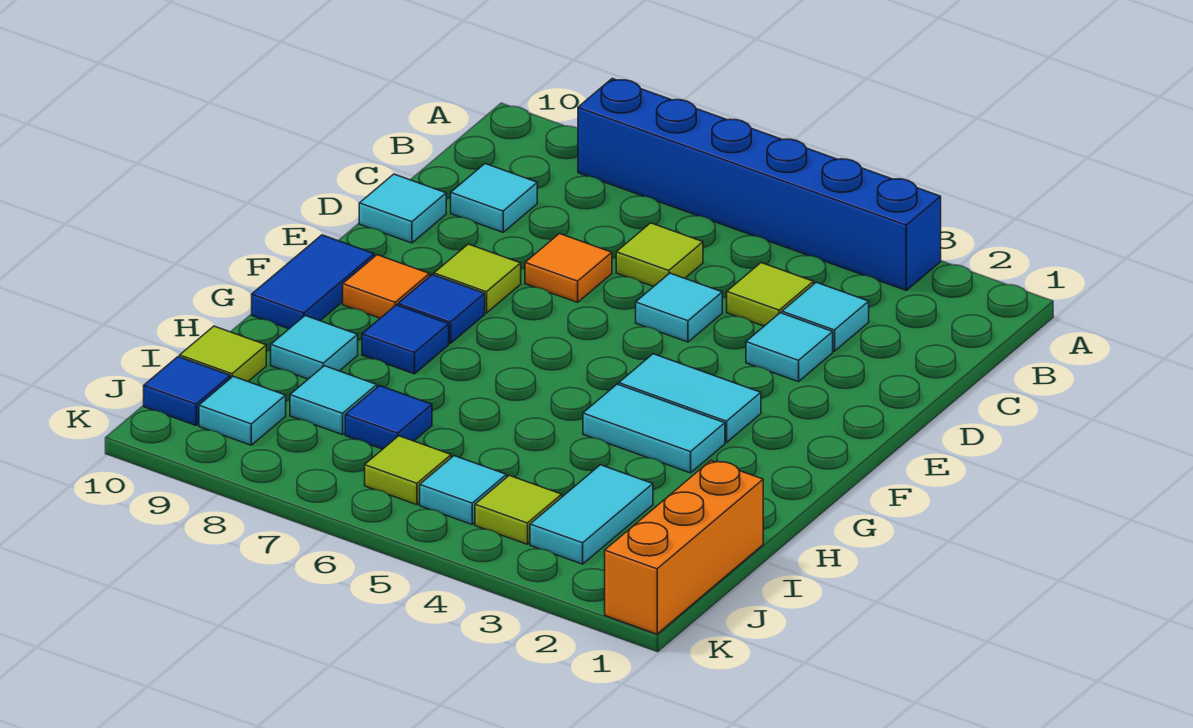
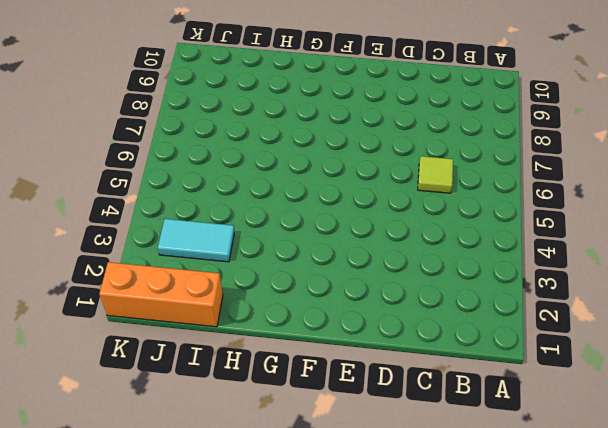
none -> blue 1x6 brick [578,79,941,290]
none -> cyan 1x1 tile [782,282,869,351]
none -> lime 1x1 tile [727,263,814,326]

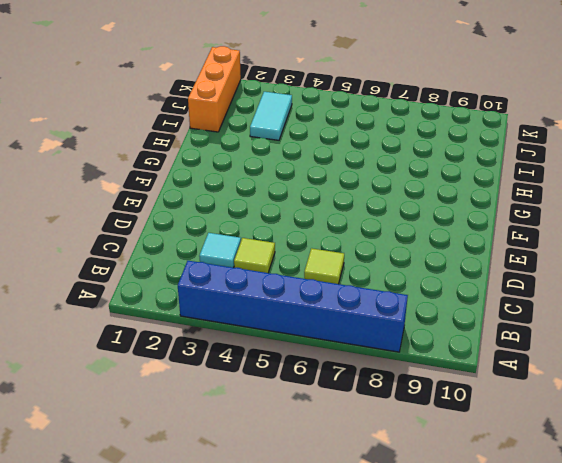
none -> cyan 1x1 tile [451,164,537,232]
none -> cyan 1x1 tile [746,313,833,382]
none -> cyan 1x1 tile [636,273,722,342]

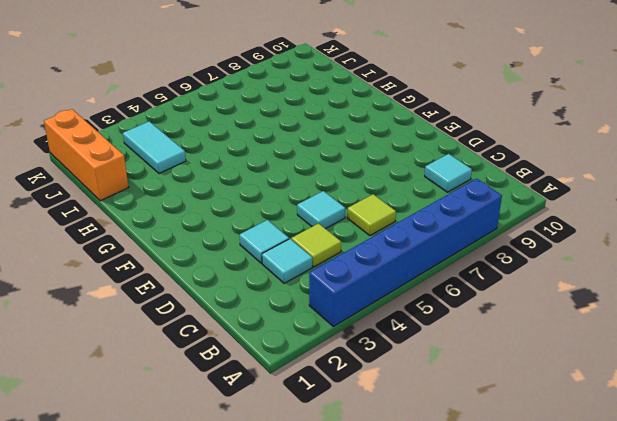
none -> orange 1x1 tile [525,234,612,302]
none -> cyan 1x1 tile [359,174,446,243]
none -> lime 1x1 tile [434,244,521,313]

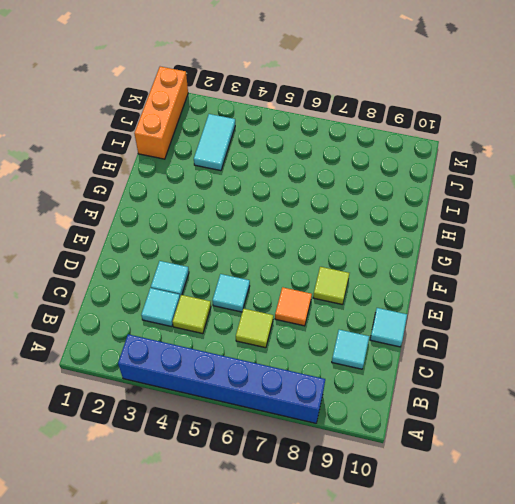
none -> cyan 1x2 tile [619,354,761,442]
none -> blue 1x1 tile [398,275,485,343]
none -> orange 1x1 tile [343,255,430,318]

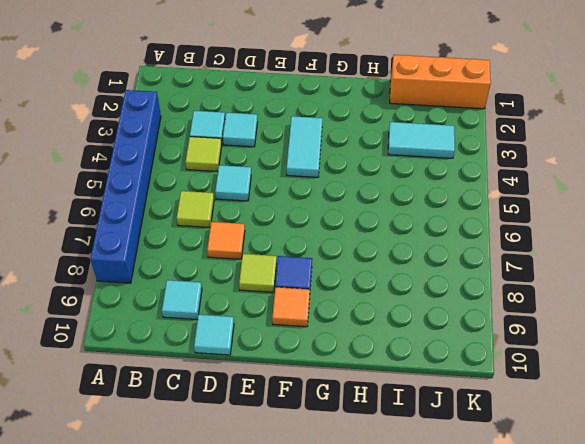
none -> blue 1x2 tile [252,235,374,329]
none -> cyan 1x2 tile [583,384,725,473]
none -> blue 1x1 tile [362,305,449,374]

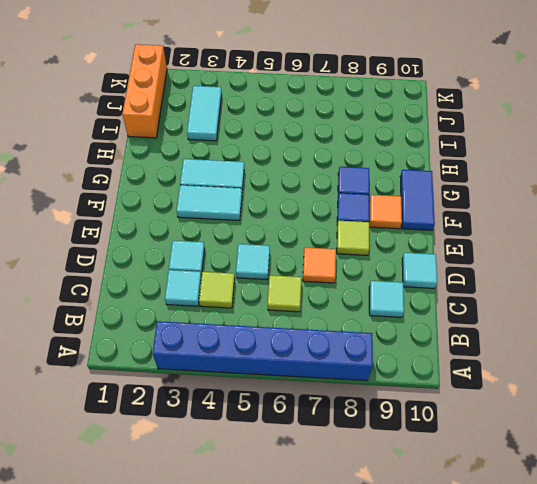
none -> cyan 1x1 tile [271,316,358,379]
none -> blue 1x1 tile [345,386,432,449]
none -> cyan 1x1 tile [290,366,377,435]

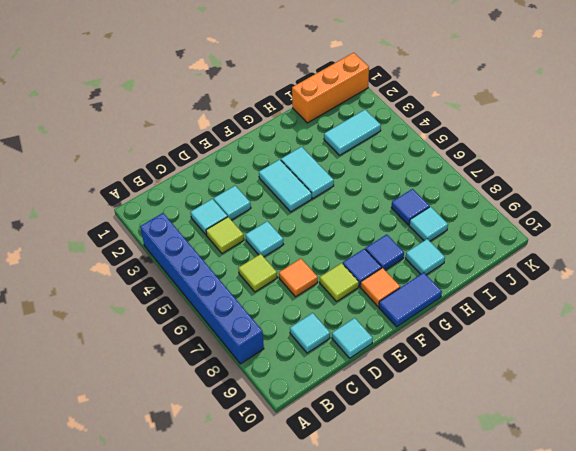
none -> lime 1x1 tile [180,326,266,381]
none -> lime 1x1 tile [475,475,562,544]
none -> cyan 1x1 tile [420,456,507,524]

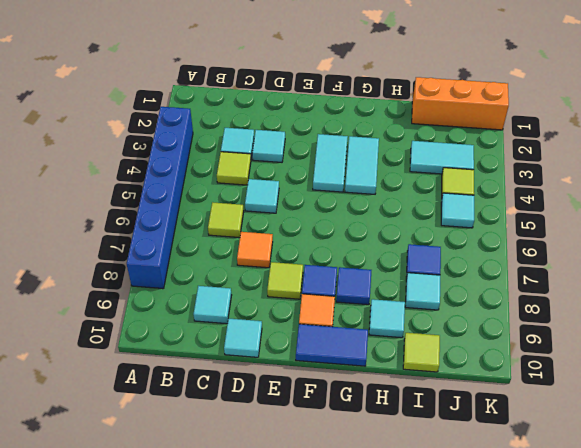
none -> lime 1x1 tile [365,436,451,505]
none -> cyan 1x1 tile [199,376,286,445]
none -> blue 1x1 tile [144,357,230,425]

